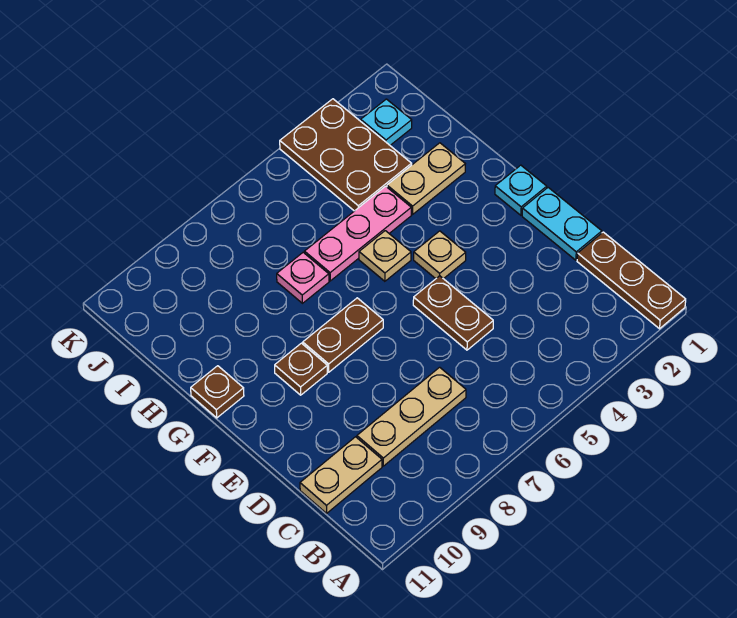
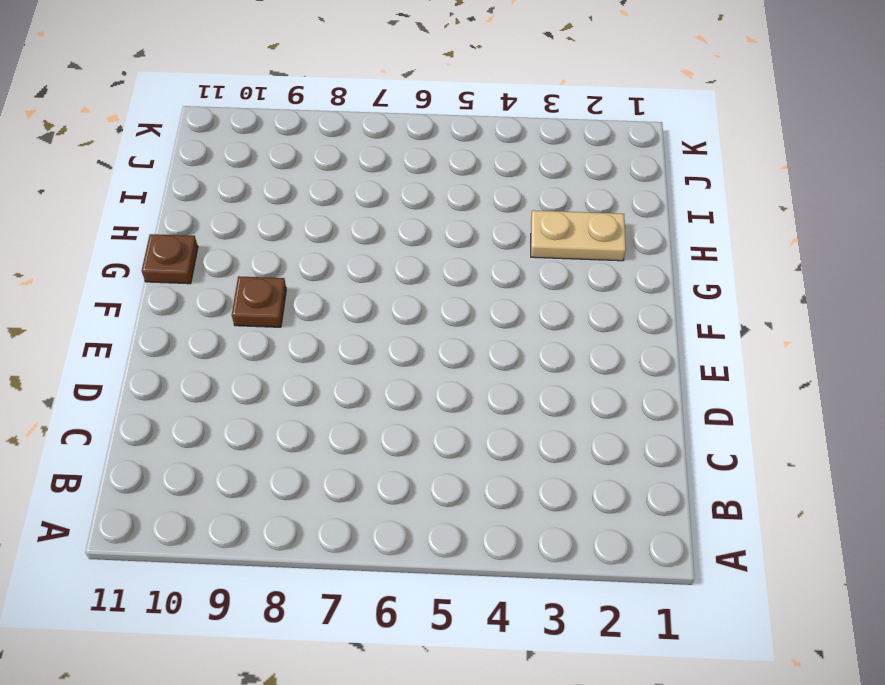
none -> brown 1x3 plate [577,232,686,329]
none -> tan 1x3 plate [357,367,466,466]
none -> tan 1x2 plate [300,437,382,513]

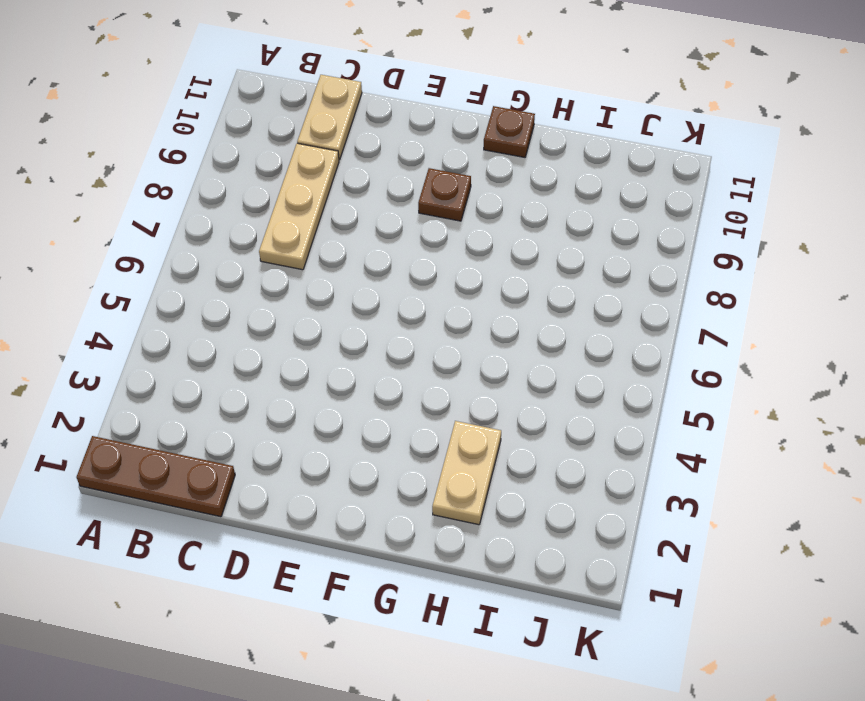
none -> cyan 1x2 plate [522,188,602,260]
none -> brown 1x2 plate [413,276,493,350]
none -> cyan 1x1 plate [495,165,547,215]

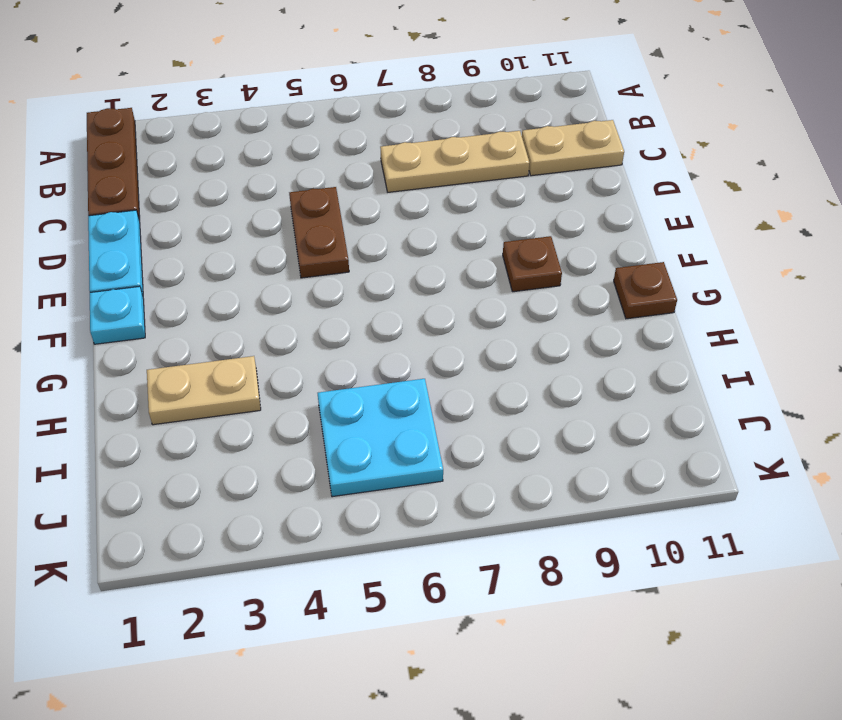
cyan 2x2 plate [318,379,443,497] -> none
none -> tan 1x1 plate [414,231,466,279]
none -> brown 1x2 plate [303,298,383,372]
none -> tan 1x1 plate [359,231,411,281]

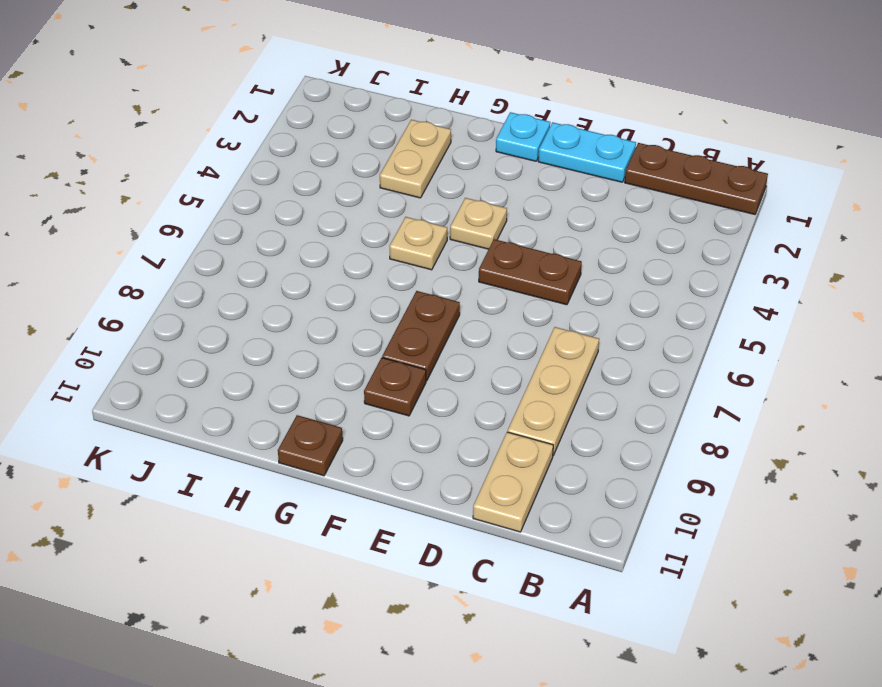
none -> pink 1x3 plate [304,186,411,281]
none -> pink 1x1 plate [277,252,329,303]
none -> brown 2x3 plate [280,99,412,211]

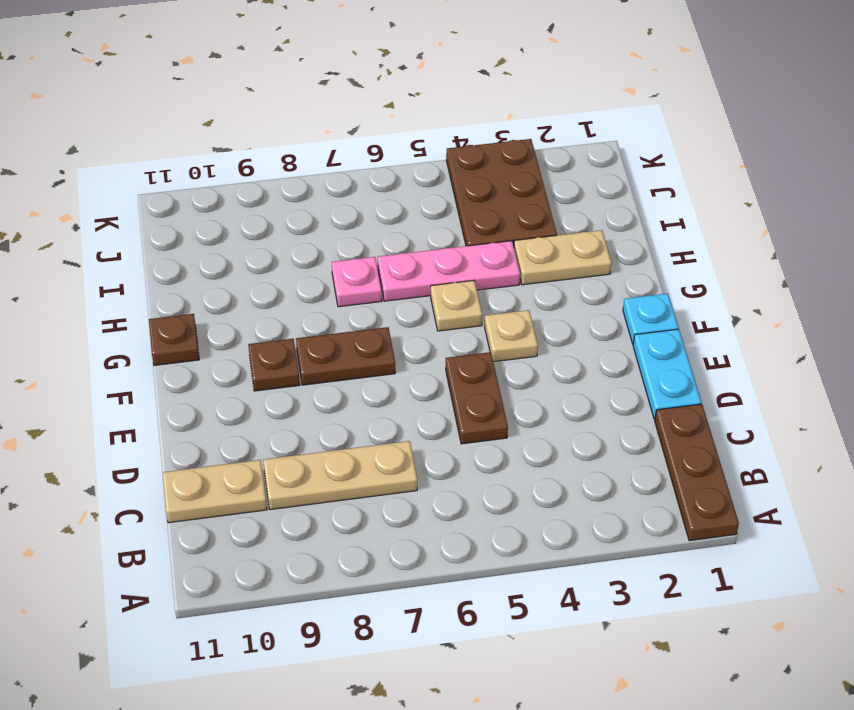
none -> cyan 1x1 plate [361,99,412,145]

